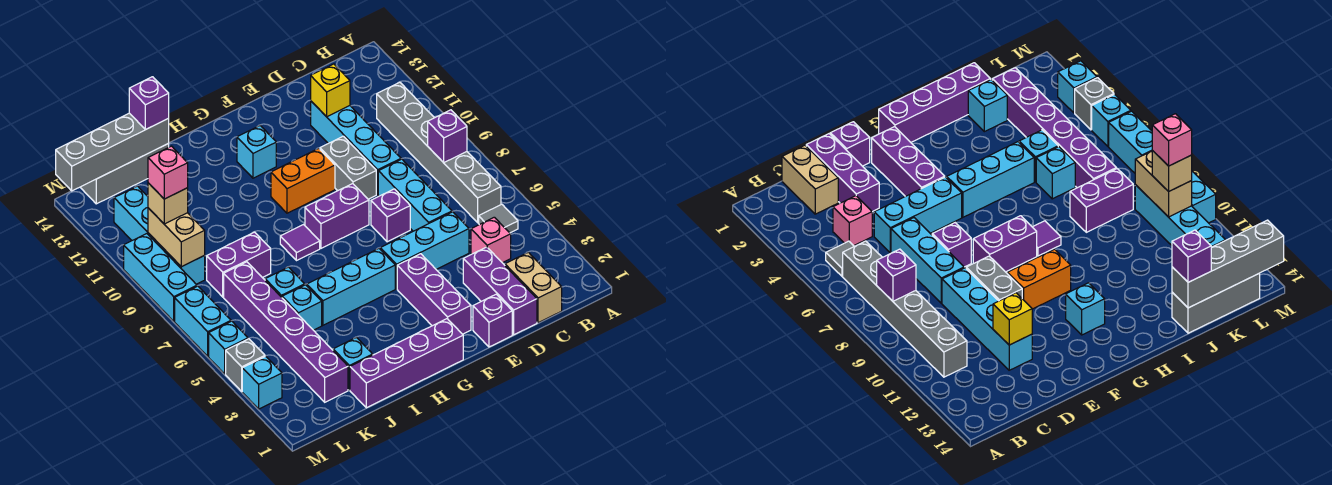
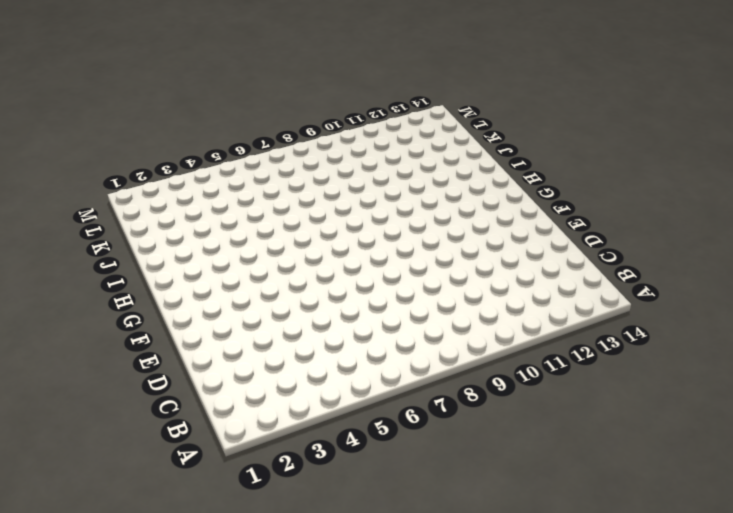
none -> grey 1x1 tile [479,204,518,233]
none -> grey 1x6 brick [377,82,501,223]
none -> tan 1x2 brick [505,252,562,323]
none -> pink 1x1 brick [471,217,511,263]

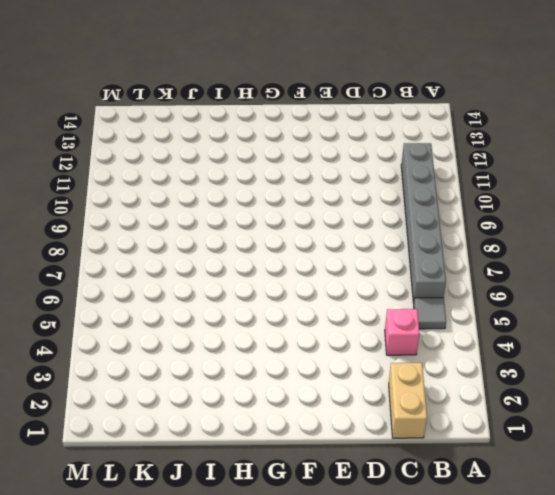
none -> purple 1x3 brick [463,247,537,335]
none -> cyan 1x3 brick [380,212,469,289]
none -> cyan 1x3 brick [378,159,452,231]
none -> cyan 1x4 brick [311,101,401,194]

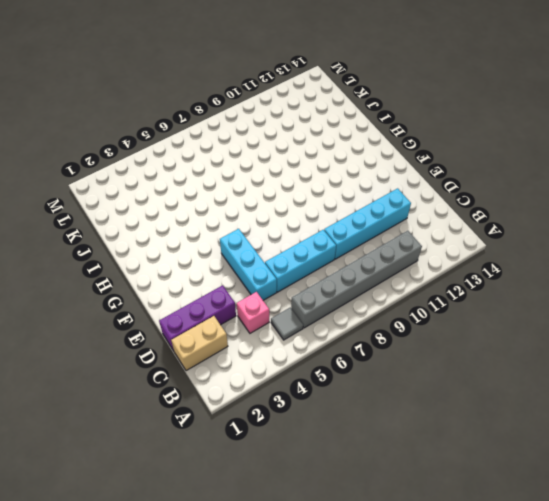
none -> purple 1x1 brick [473,294,512,347]
none -> purple 1x1 brick [371,189,410,242]
none -> grey 1x2 brick [320,136,376,199]
none -> purple 1x3 brick [397,254,471,334]

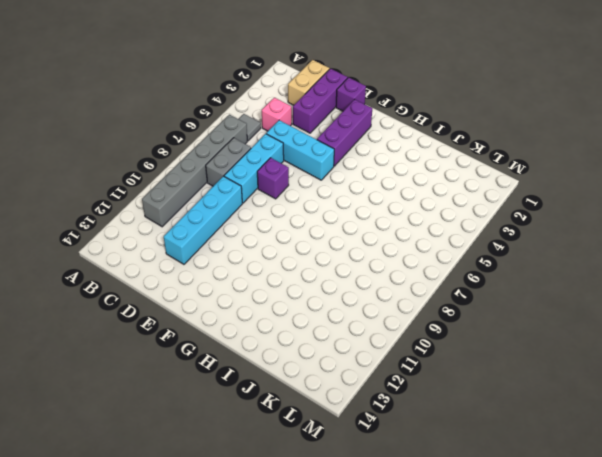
grey 1x2 brick [206,138,251,186] -> grey 1x2 brick moved to [320,136,376,199]
none -> purple 1x2 brick [305,184,369,248]
none -> orange 1x2 brick [271,148,335,213]
none -> purple 1x4 brick [350,319,463,408]
none -> cyan 1x3 brick [307,249,395,325]

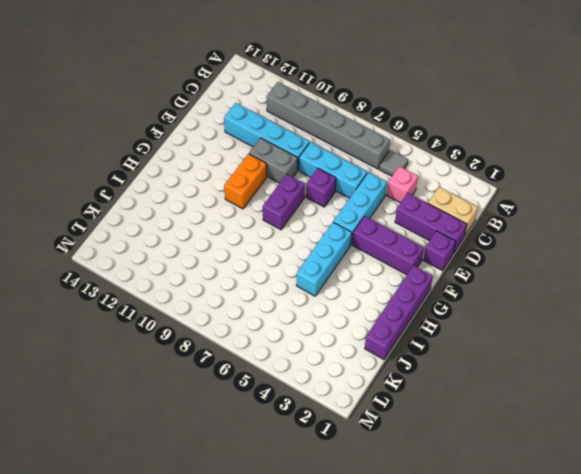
none -> cyan 1x1 brick [237,126,276,178]
none -> purple 1x1 tile [280,225,320,261]
none -> cyan 1x1 brick [333,338,373,390]
none -> cyan 1x1 brick [282,285,322,330]

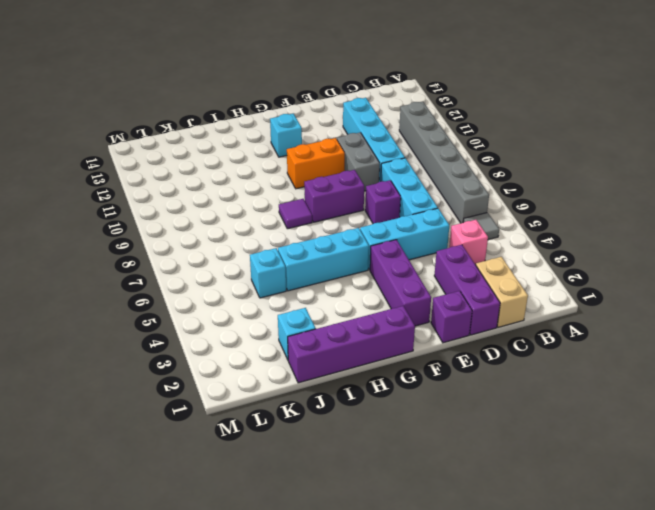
none -> cyan 1x1 brick [265,267,305,297]
none -> purple 1x2 brick [207,232,271,297]
none -> grey 1x3 brick [80,144,169,204]
none -> purple 1x6 brick [224,262,348,402]

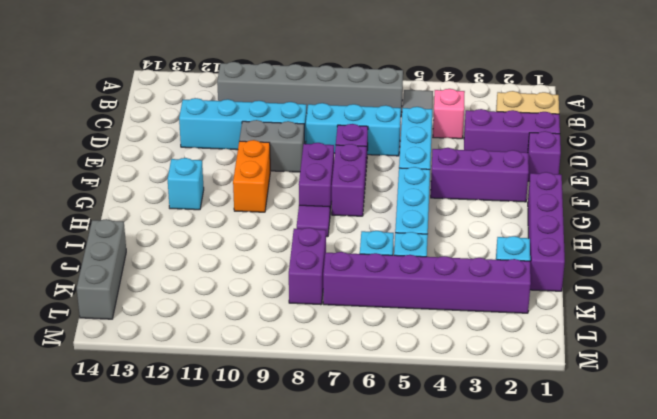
purple 1x2 brick [332,144,366,216] -> none
none -> cyan 1x4 brick [114,186,205,284]
none -> cyan 1x1 brick [242,356,282,409]
none -> grey 1x1 brick [226,339,265,391]
none -> cyan 1x1 brick [209,321,248,374]

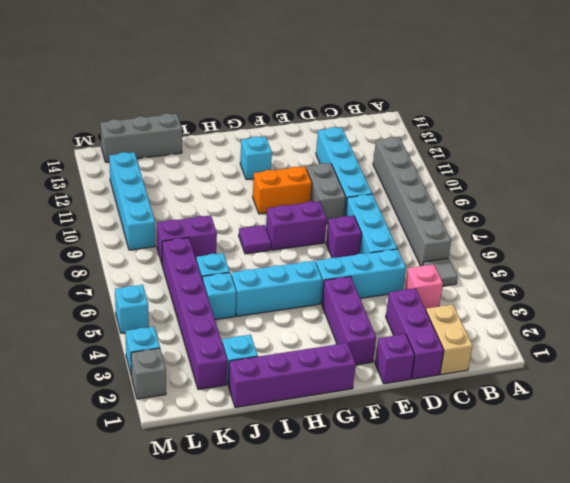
grey 1x1 brick [131,348,166,399] -> grey 1x1 brick moved to [226,339,265,391]
none -> cyan 1x2 brick [175,286,231,356]
none -> cyan 1x3 brick [124,234,197,321]
none -> purple 1x1 brick [428,110,467,163]
none -> yellow 1x1 brick [311,64,350,117]

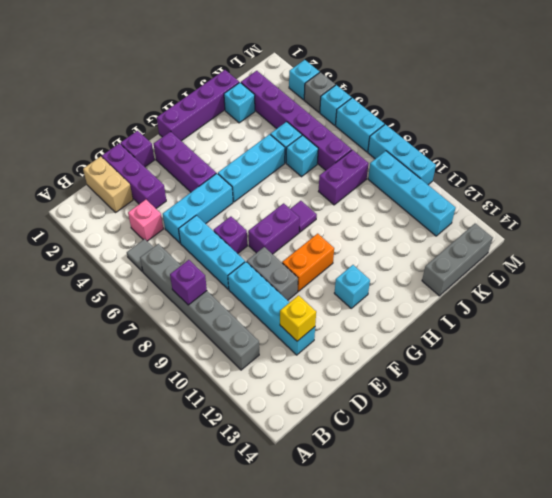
none -> grey 1x4 brick [56,113,169,191]
none -> tan 1x2 brick [148,208,205,267]
none -> purple 1x1 brick [129,77,169,129]
none -> tan 1x1 brick [148,183,188,224]

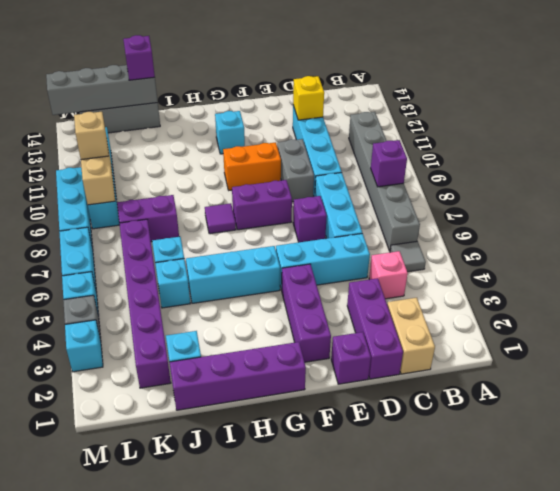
none -> pink 1x1 brick [148,146,188,199]

